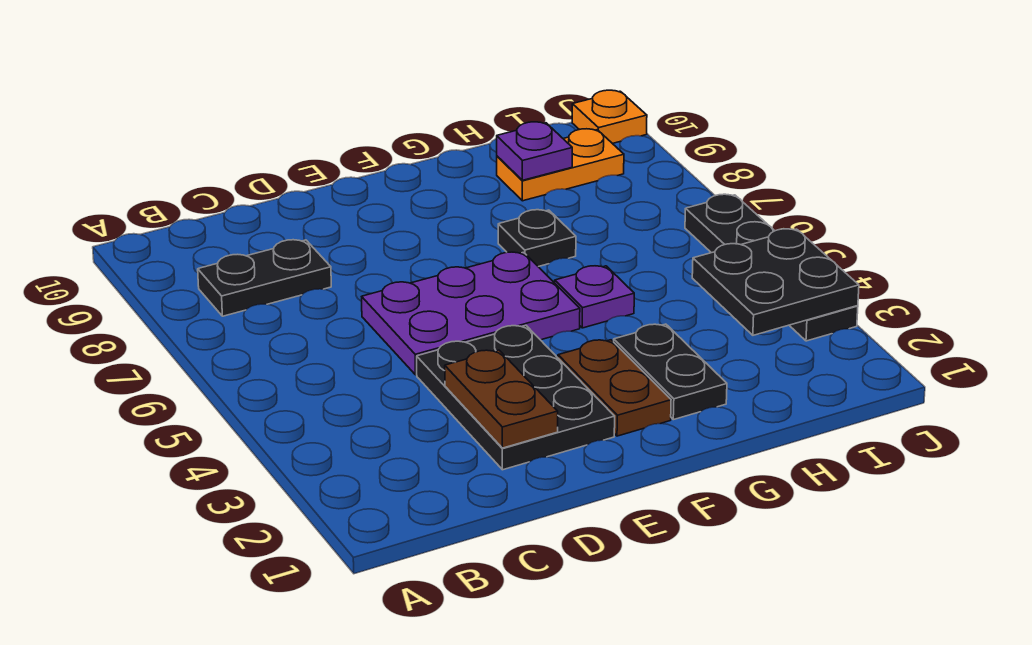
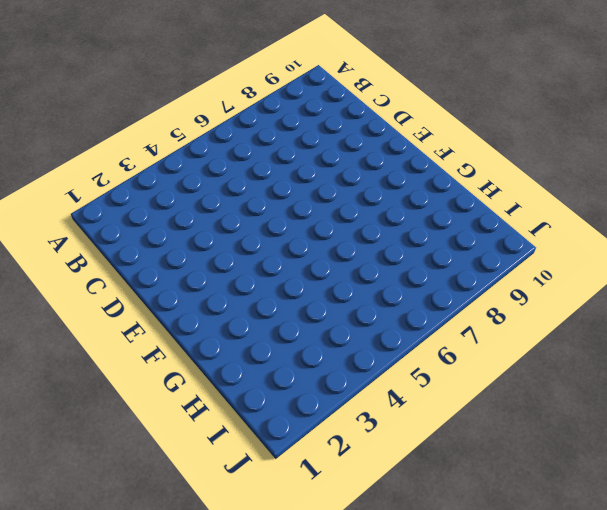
none -> black 1x2 plate [198,240,331,316]
none -> black 2x3 plate [417,325,615,470]
none -> purple 2x3 plate [362,252,580,375]

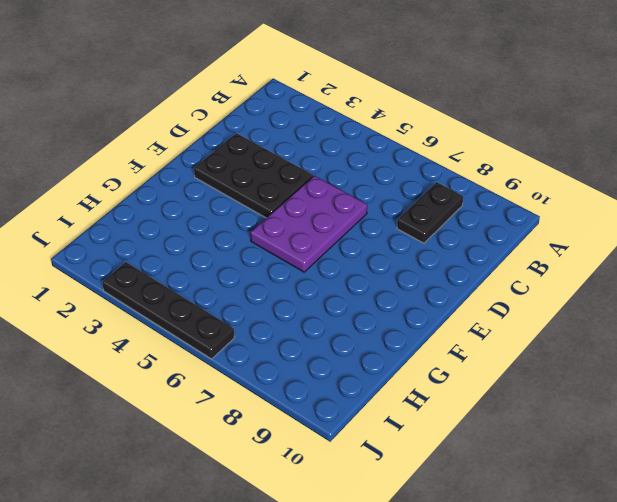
none -> brown 1x2 plate [558,340,671,436]
none -> black 1x2 plate [614,324,727,420]
none -> purple 1x1 plate [555,266,634,328]

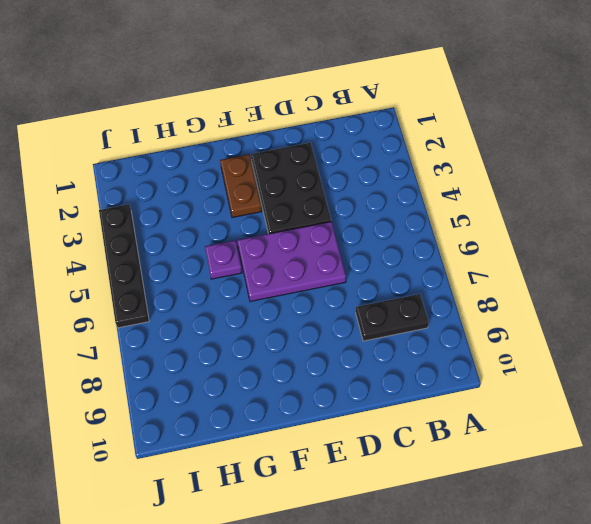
none -> black 1x2 plate [614,324,727,420]
none -> black 1x1 plate [498,210,576,267]
none -> orange 1x2 plate [497,129,624,201]

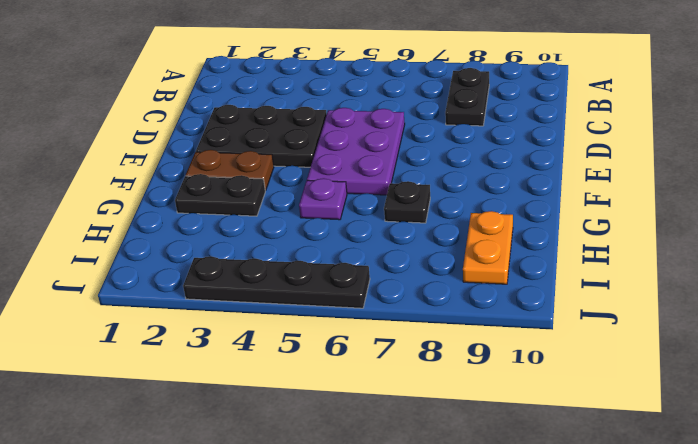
none -> orange 1x1 plate [572,90,647,144]
none -> brown 1x2 plate [445,350,558,448]
none -> purple 1x1 plate [497,122,572,180]

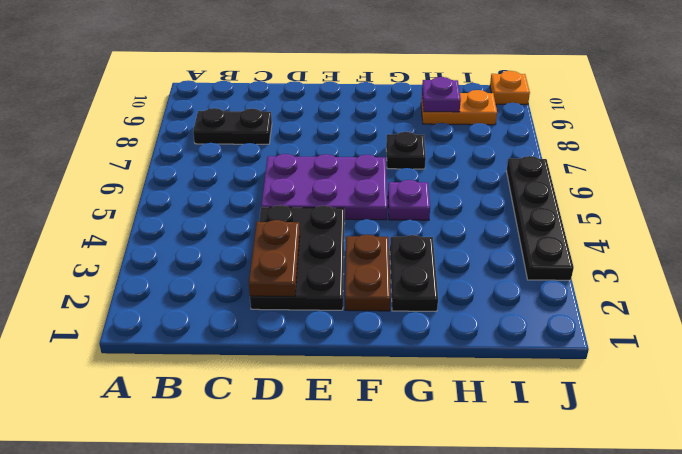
none -> black 2x2 plate [692,229,859,335]

